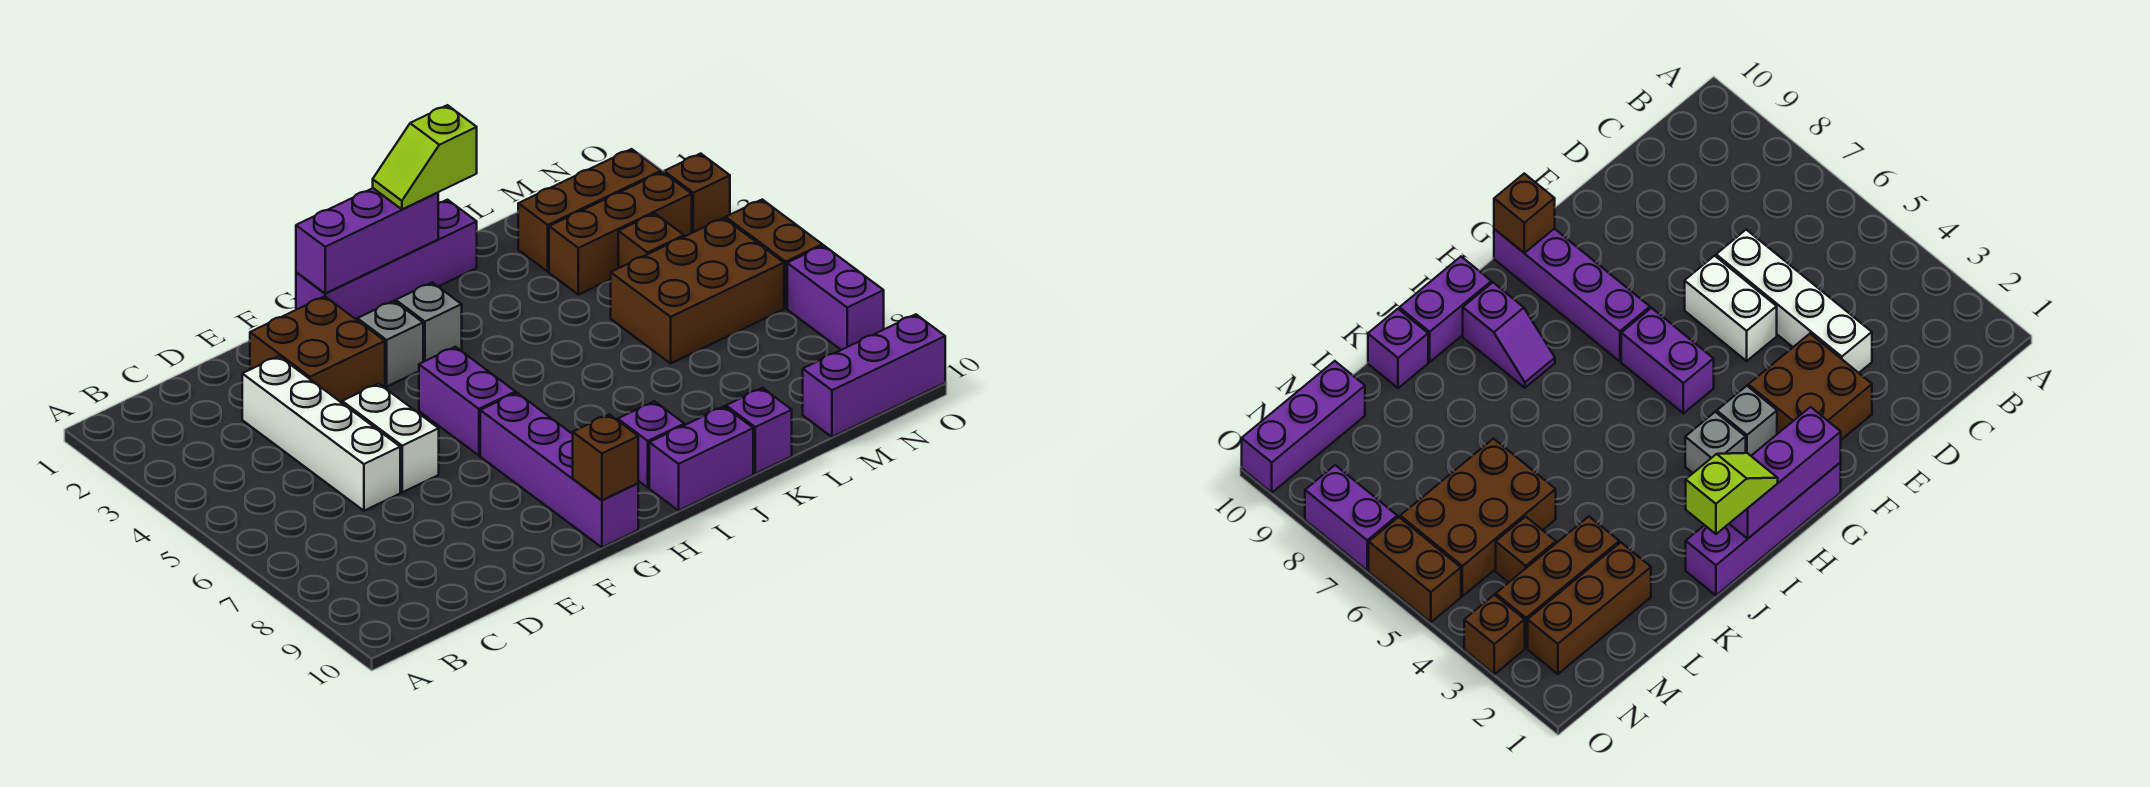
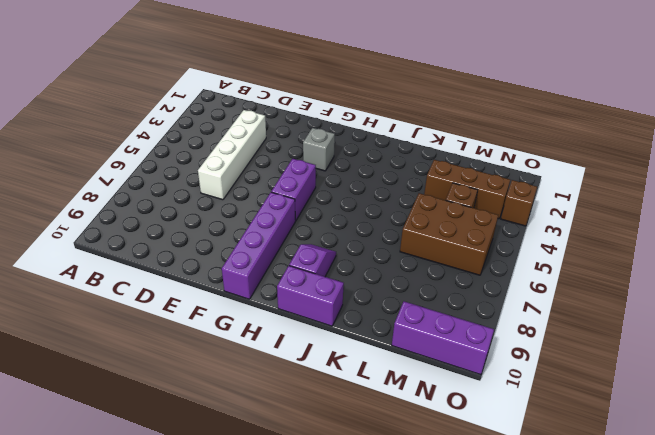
none -> brown 2x2 brick [250,296,385,403]
none -> white 1x2 brick [342,384,439,492]
none -> purple 1x4 brick [296,200,477,320]

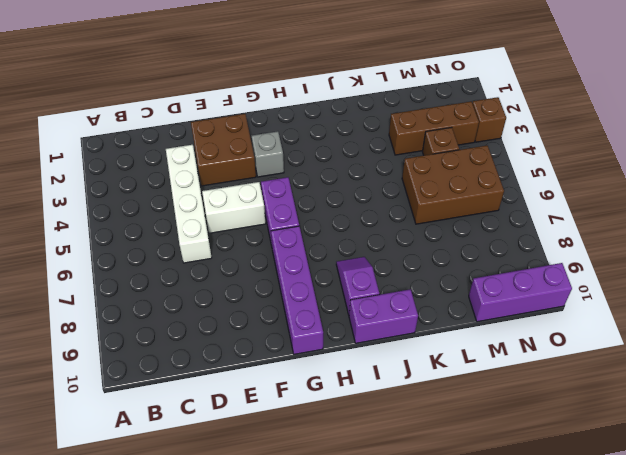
white 1x2 brick [202,182,266,233] -> white 1x2 brick turned to [342,384,439,492]
none -> purple 1x4 brick [296,200,477,320]
none -> grey 1x1 brick [396,282,462,362]
none -> purple 1x1 brick [726,388,792,474]

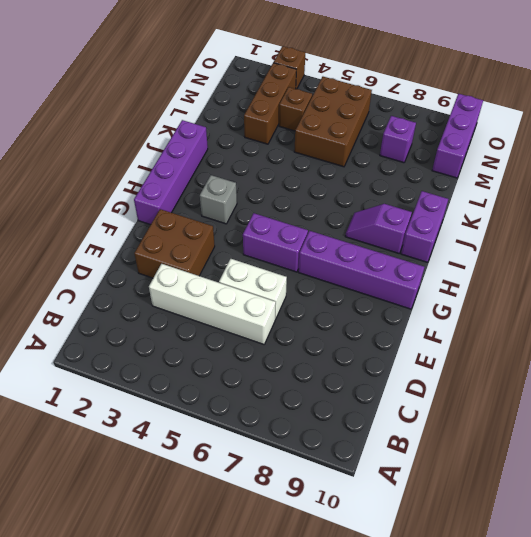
purple 1x1 brick [380,116,416,163] -> purple 1x1 brick moved to [726,388,792,474]
none -> grey 1x1 brick [357,301,423,386]
none -> brown 1x3 brick [518,149,661,271]
none -> brown 1x2 brick [726,200,822,308]

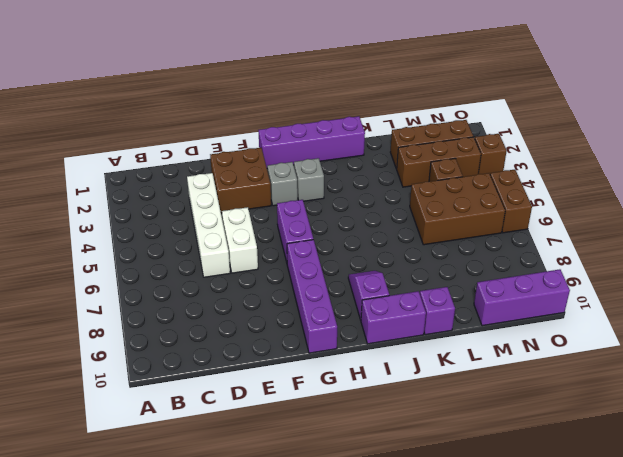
none -> purple 1x2 brick [787,245,884,350]
none -> purple 1x3 brick [296,188,438,293]
none -> brown 1x1 brick [573,415,638,500]

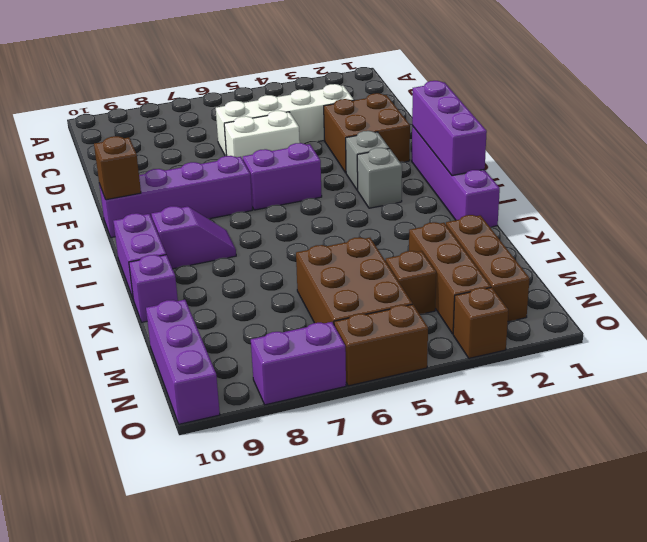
none -> lime 1x2 slope [373,105,477,209]

